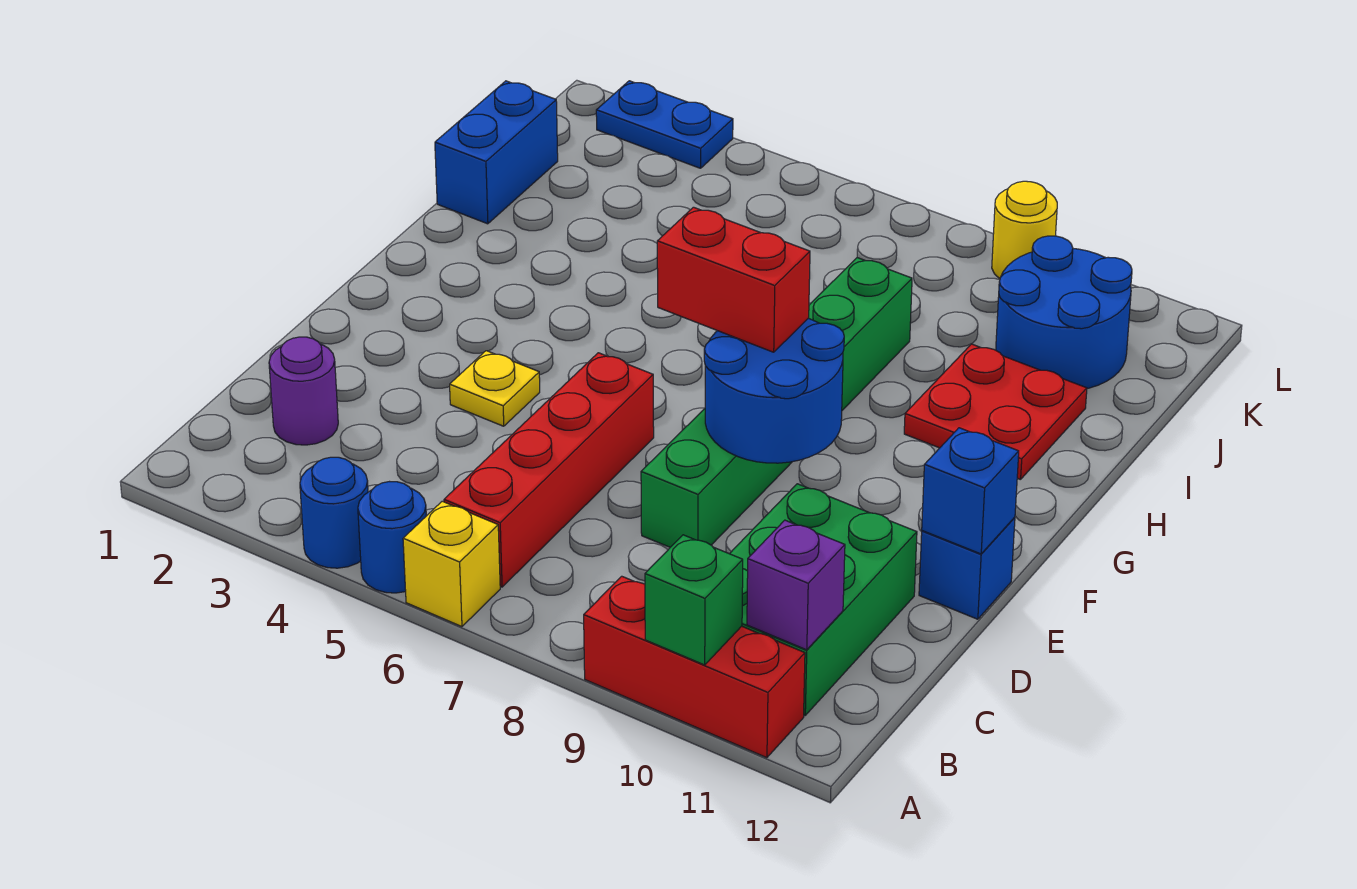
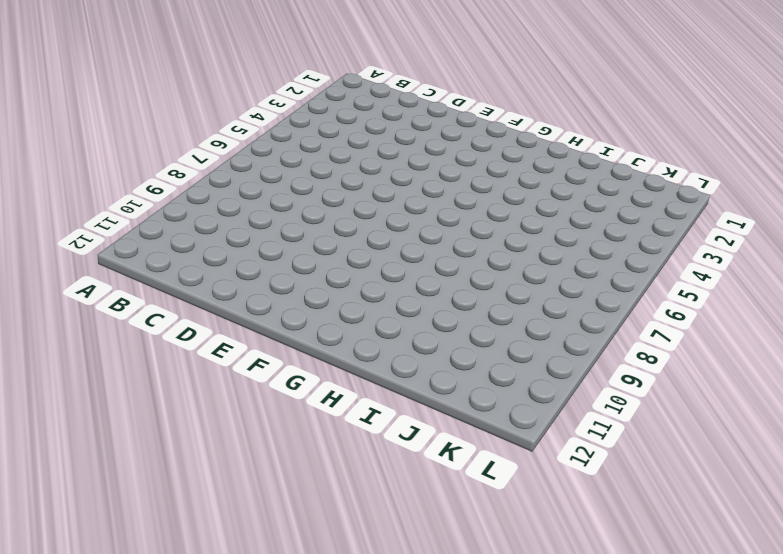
none -> blue 1x1 round brick [300,457,368,568]
none -> blue 1x1 round brick [358,482,426,593]
none -> yellow 1x1 brick [403,501,500,627]

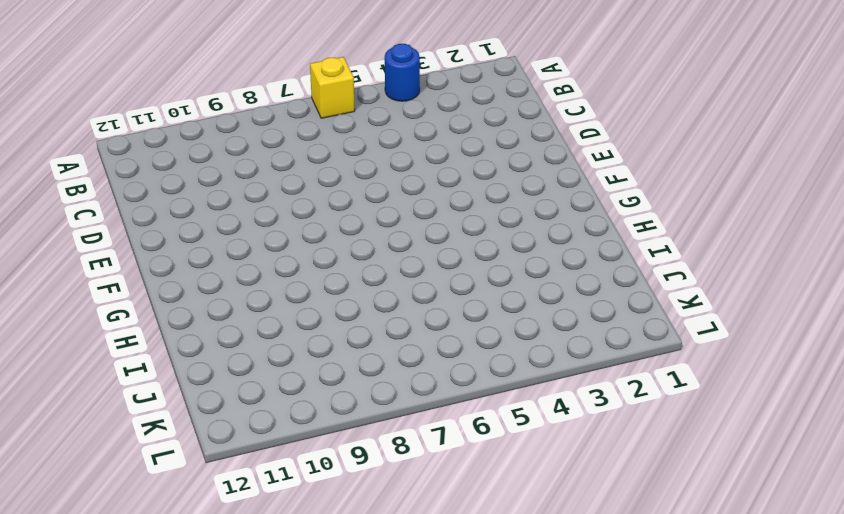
none -> blue 1x1 round brick [358,482,426,593]
none -> red 1x3 brick [584,576,805,758]
none -> red 1x4 brick [444,353,654,587]

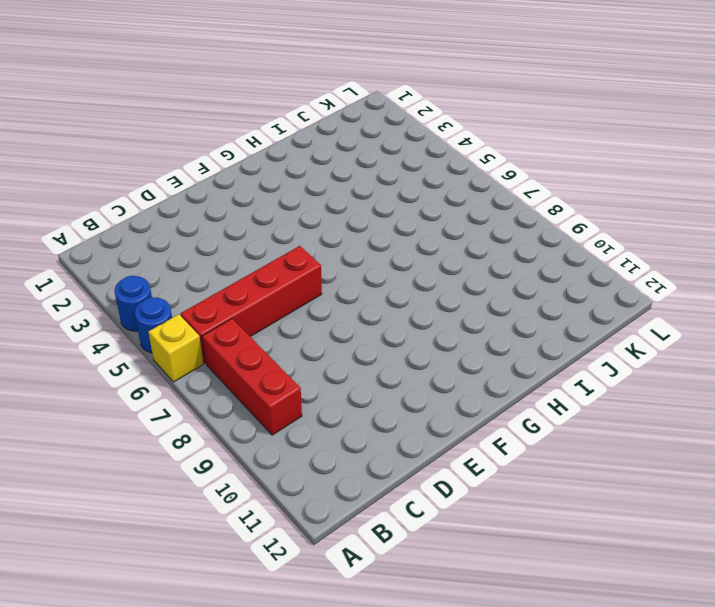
red 1x3 brick [202,319,302,435] -> red 1x3 brick moved to [584,576,805,758]
none -> green 2x3 brick [730,484,917,715]
none -> purple 1x1 round brick [269,337,338,445]
none -> green 1x6 brick [641,258,912,547]

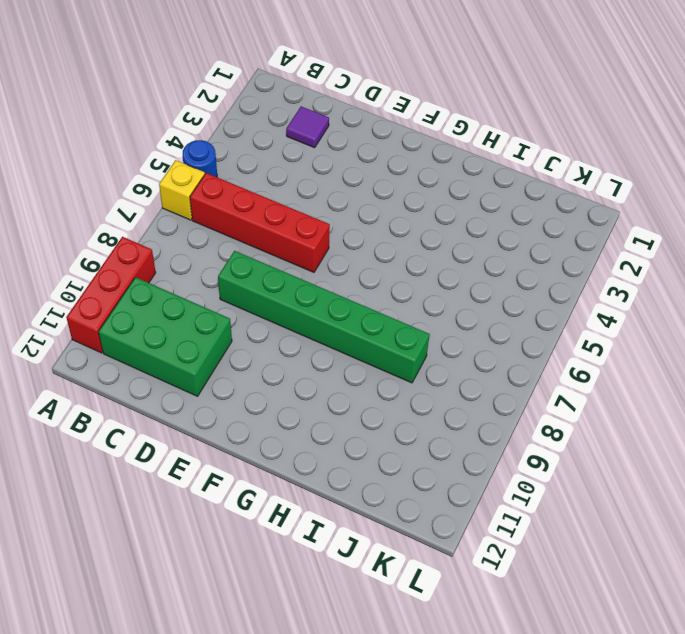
purple 1x1 tile [286,106,329,148] -> purple 1x1 round brick [269,337,338,445]
none -> blue 1x1 round brick [300,457,368,568]
none -> yellow 1x1 plate [450,351,540,426]
none -> blue 1x1 brick [919,517,1015,619]

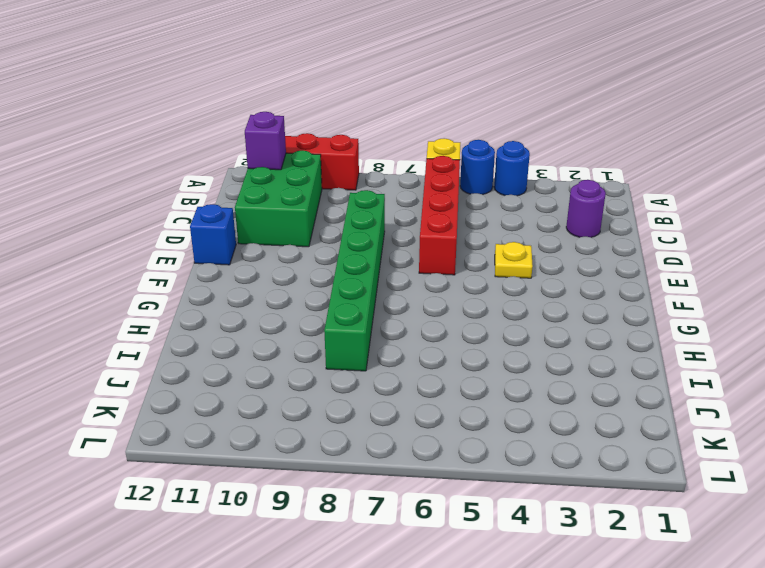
none -> red 2x2 plate [904,344,1087,480]
none -> blue 1x2 brick [435,81,558,224]
none -> blue 2x2 round brick [996,236,1132,389]

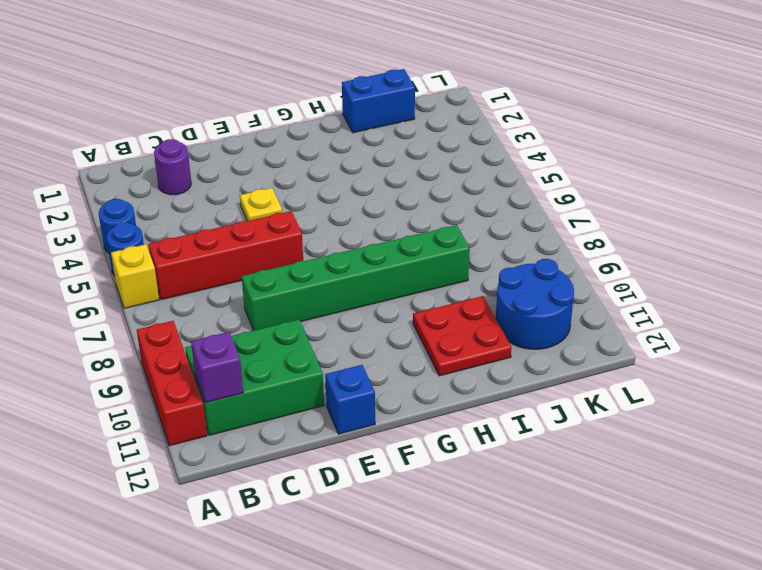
none -> blue 1x2 plate [596,81,733,168]
none -> yellow 1x1 round brick [992,181,1057,279]
none -> green 1x1 brick [645,535,743,665]

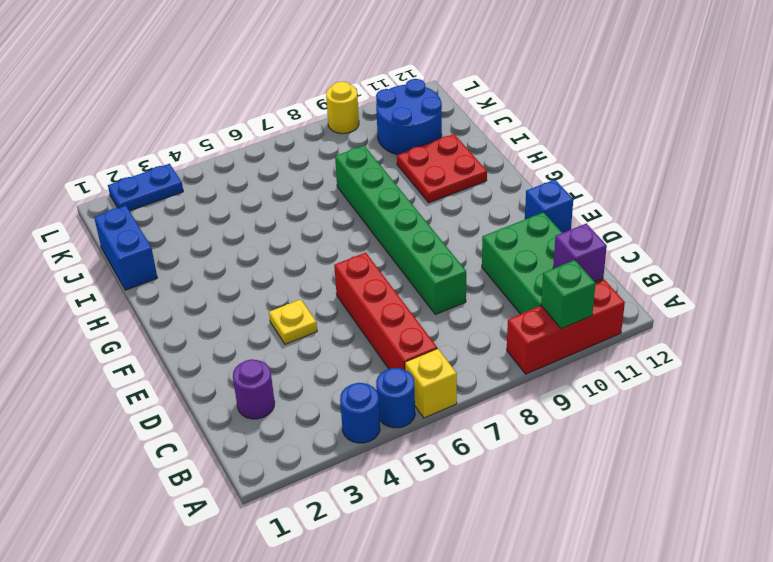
none -> blue 2x2 round brick [704,319,844,463]
none -> blue 1x1 brick [922,428,1019,554]
none -> red 1x2 brick [657,207,810,352]

